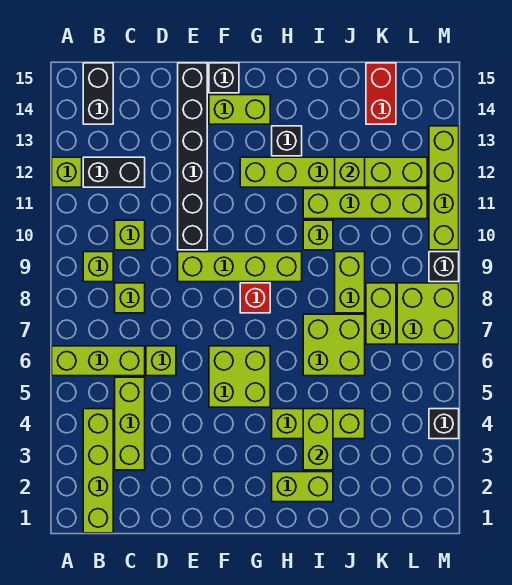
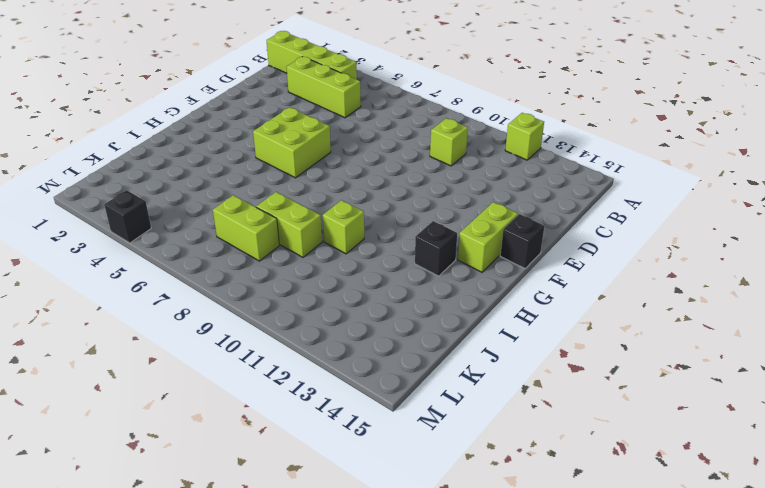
none -> lime 1x3 brick [52,346,145,376]
none -> lime 1x1 brick [83,252,113,282]
none -> black 1x2 brick [83,157,145,187]
none -> black 1x2 brick [83,63,113,124]

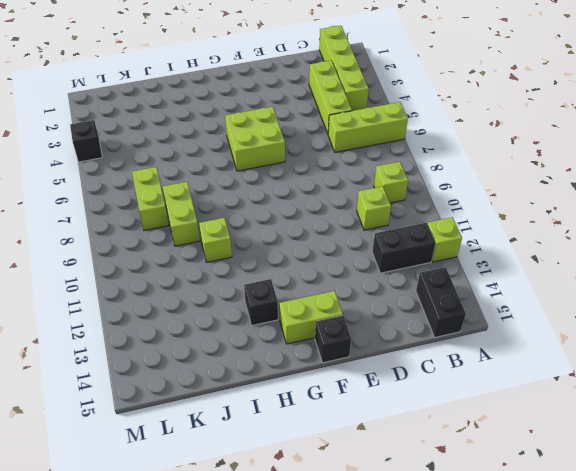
none -> lime 1x1 brick [115,283,145,313]
none -> lime 1x1 brick [146,346,176,376]
none -> lime 1x4 brick [178,252,302,282]
none -> black 1x6 brick [178,63,207,250]

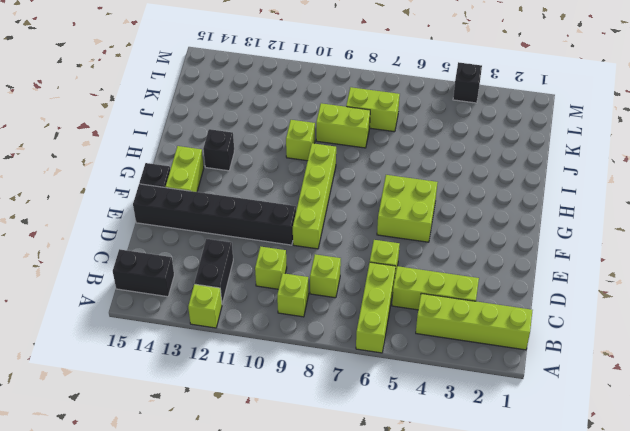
none -> red 1x1 brick [240,283,270,313]
none -> lime 1x6 brick [240,157,427,187]
none -> lime 1x2 brick [272,472,333,502]
none -> lime 1x3 brick [272,409,365,439]

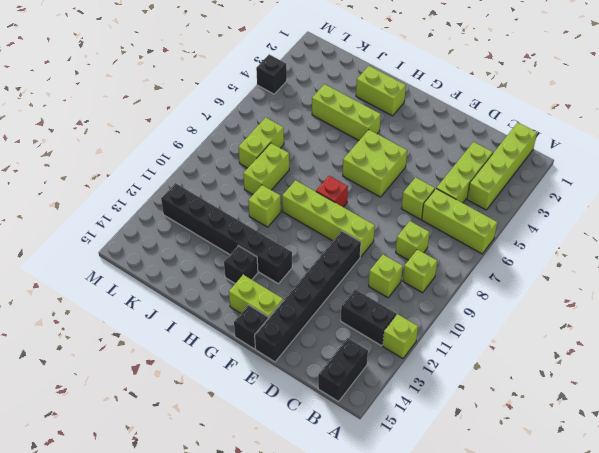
black 1x6 brick [161,183,292,284] -> lime 1x6 brick [240,157,427,187]
none -> lime 2x2 brick [303,314,365,376]
none -> lime 1x4 brick [303,189,427,219]
none -> red 1x2 brick [366,63,396,124]
none -> lime 2x2 brick [397,283,459,344]

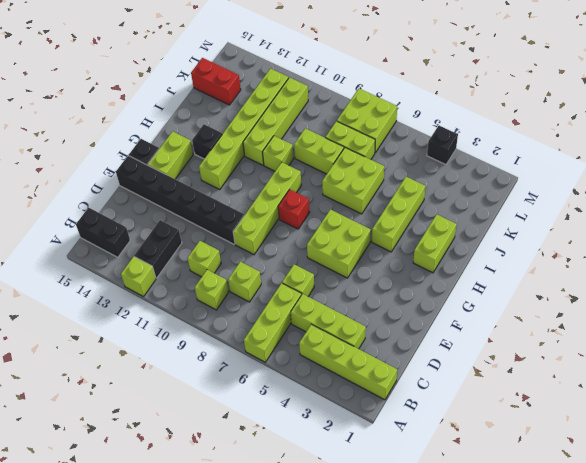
none -> black 1x1 brick [429,252,459,282]
none -> lime 1x4 brick [429,126,459,250]
none -> lime 1x2 brick [303,409,333,470]
none -> lime 1x1 brick [335,157,365,187]

